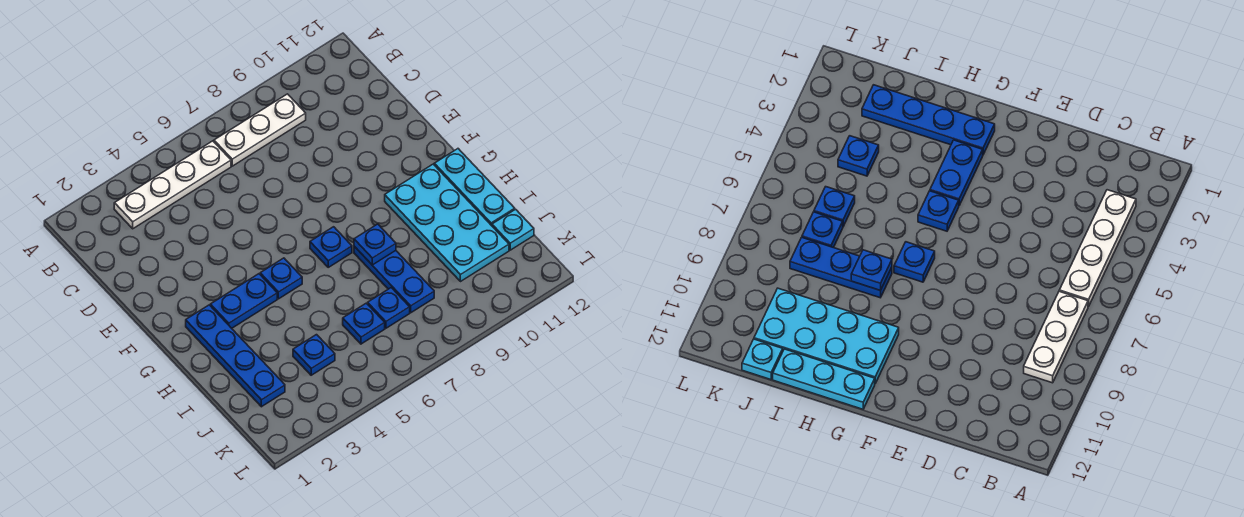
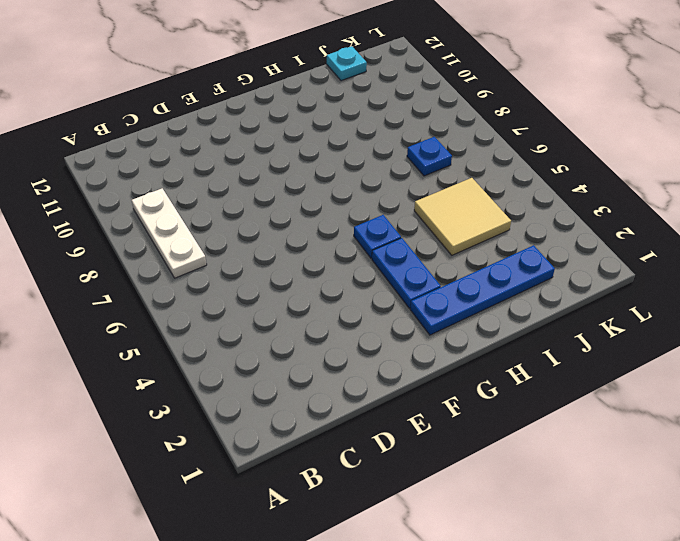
tan 2x2 tile [414,178,511,255] -> blue 1x1 plate [293,335,335,375]
none -> white 1x4 plate [114,141,231,229]
none -> blue 1x1 plate [310,227,352,267]
none -> cyan 2x4 plate [385,164,509,282]

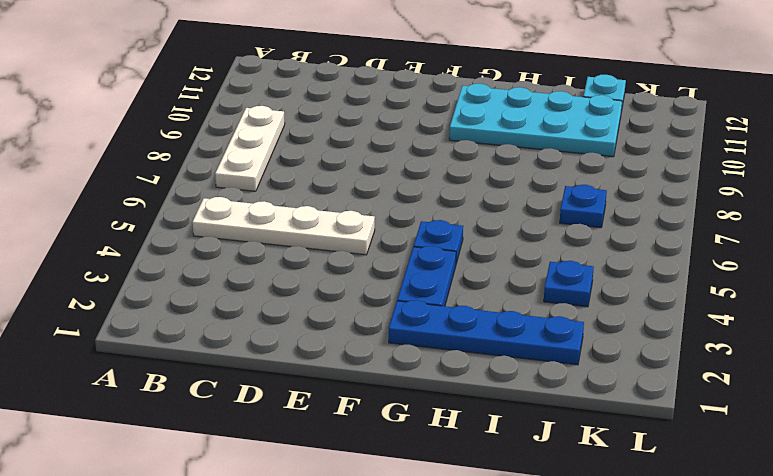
white 1x4 plate [192,197,375,255] -> white 1x4 plate turned to [114,141,231,229]
none -> blue 1x1 plate [310,227,352,267]
none -> cyan 1x3 plate [434,149,515,226]
none -> blue 1x3 plate [354,246,434,313]

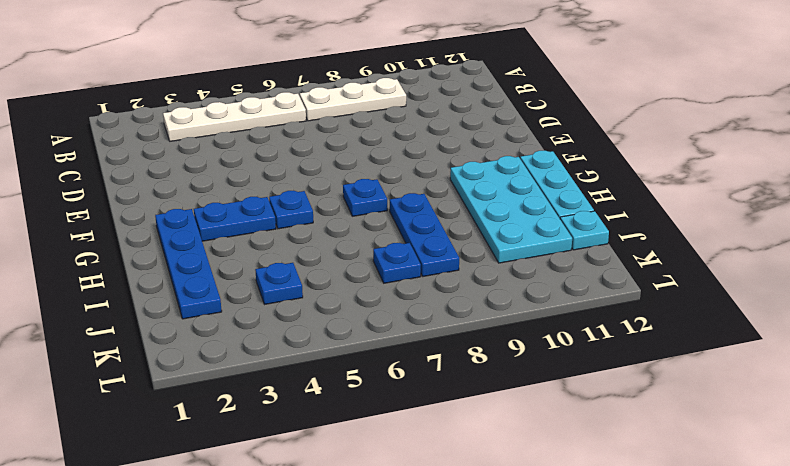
none -> blue 1x1 plate [343,303,385,344]
none -> blue 1x1 plate [354,224,396,265]

